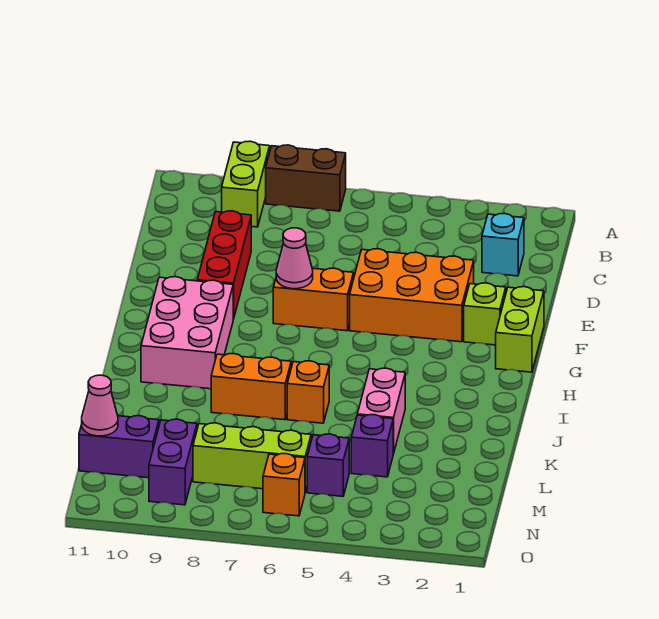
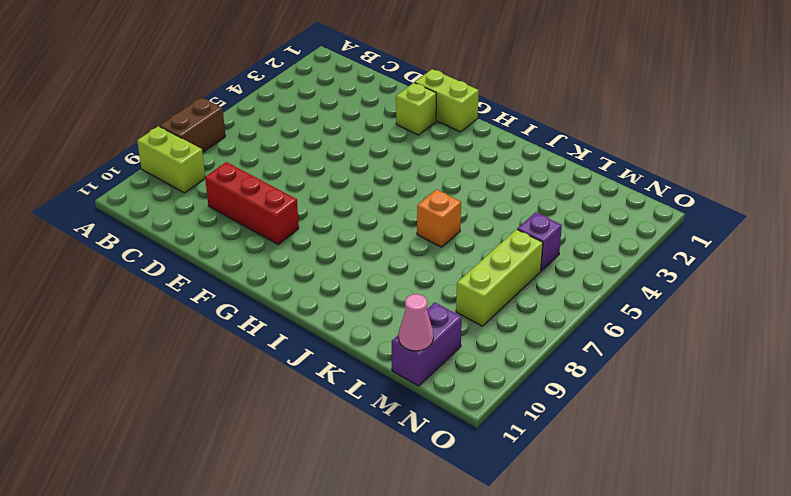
none -> cyan 1x1 brick [482,213,524,276]
none -> orange 2x3 brick [350,249,474,342]
none -> orange 1x2 brick [273,268,354,331]

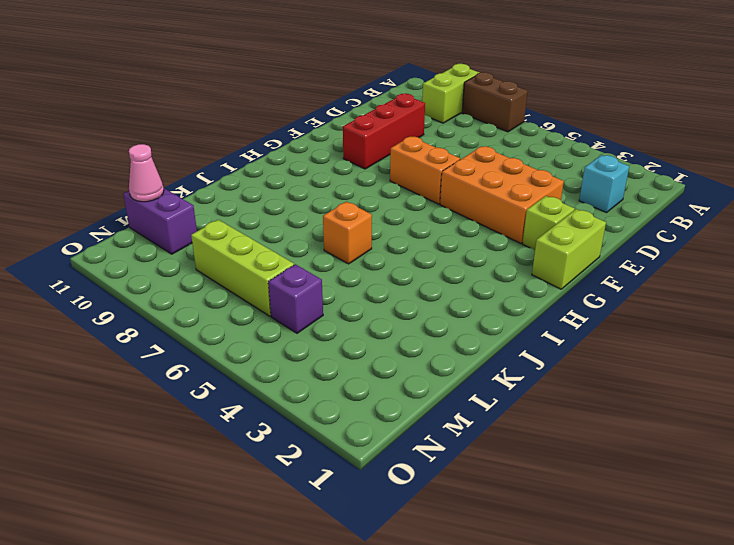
none -> pink 2x3 brick [141,277,233,389]
none -> pink 1x2 brick [357,368,405,454]
none -> orange 1x2 brick [211,354,291,420]

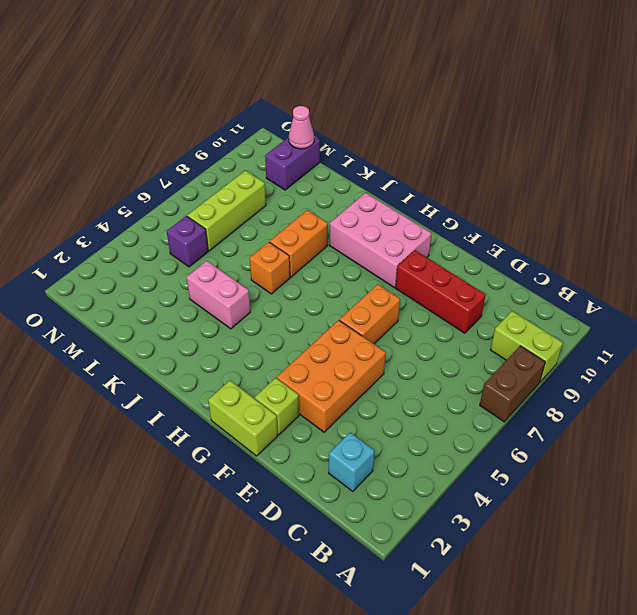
none -> purple 1x1 brick [351,415,393,477]
none -> purple 1x2 brick [149,419,197,505]
none -> orange 1x1 brick [263,454,305,516]

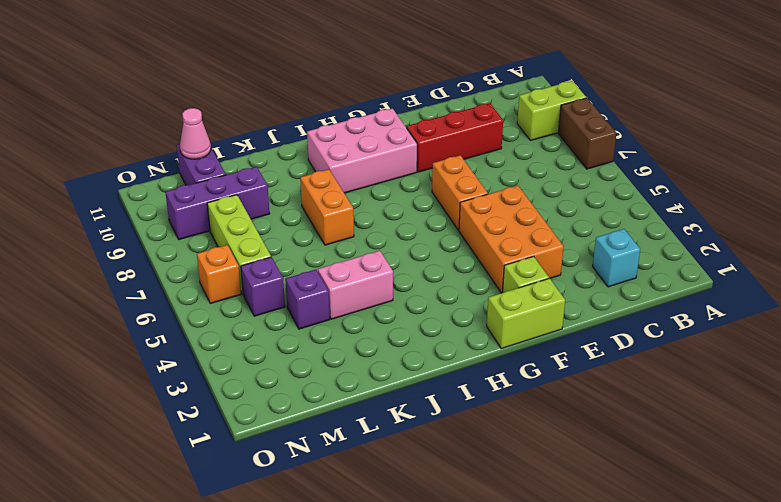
purple 1x3 brick [165,167,270,240] -> purple 1x2 brick [149,419,197,505]
none -> orange 1x1 brick [287,361,329,423]
none -> pink 1x1 cone [276,228,313,289]

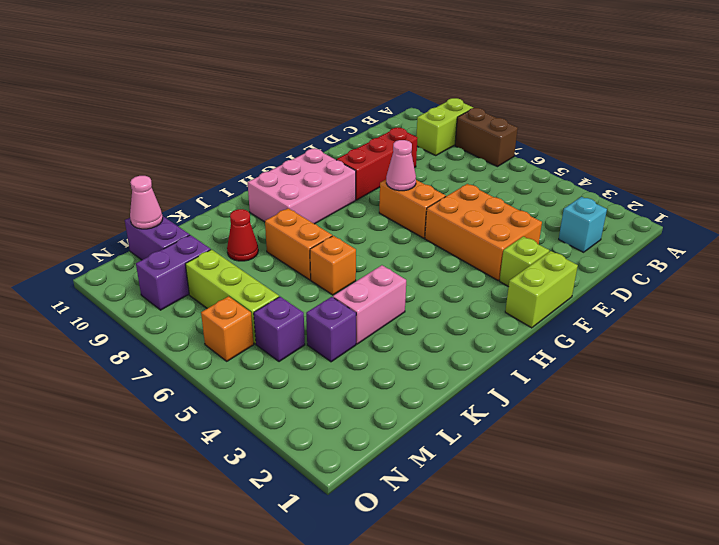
red 1x1 cone [227,209,258,261] -> none

